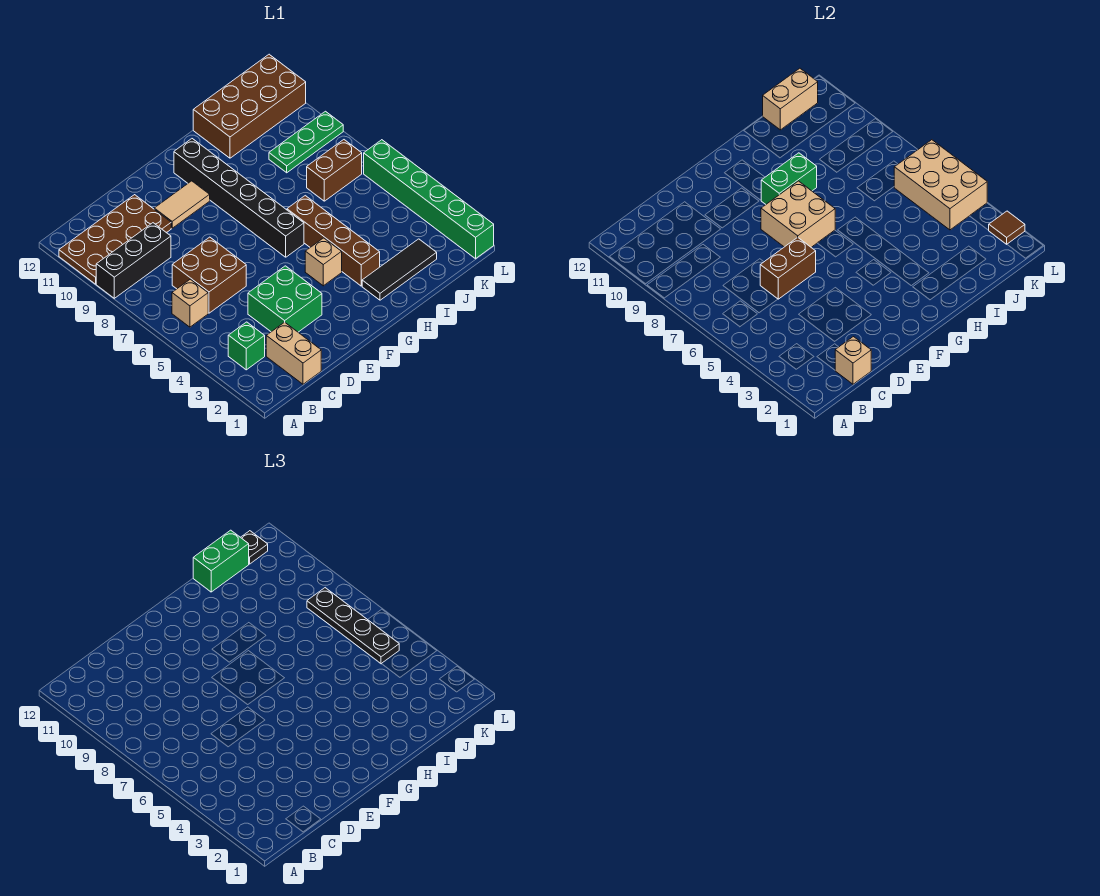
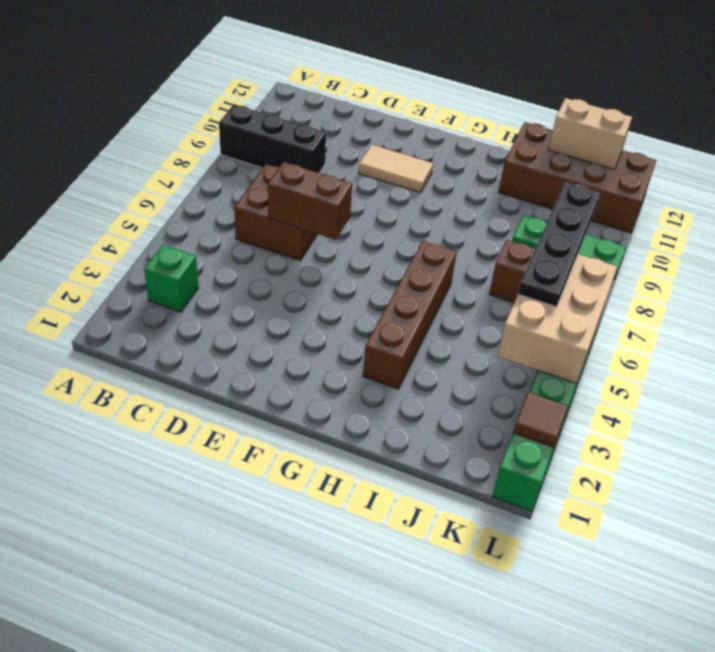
none -> brown 2x4 plate [59,195,171,284]
none -> tan 1x1 brick [172,279,208,327]
none -> tan 1x2 brick [266,322,321,384]

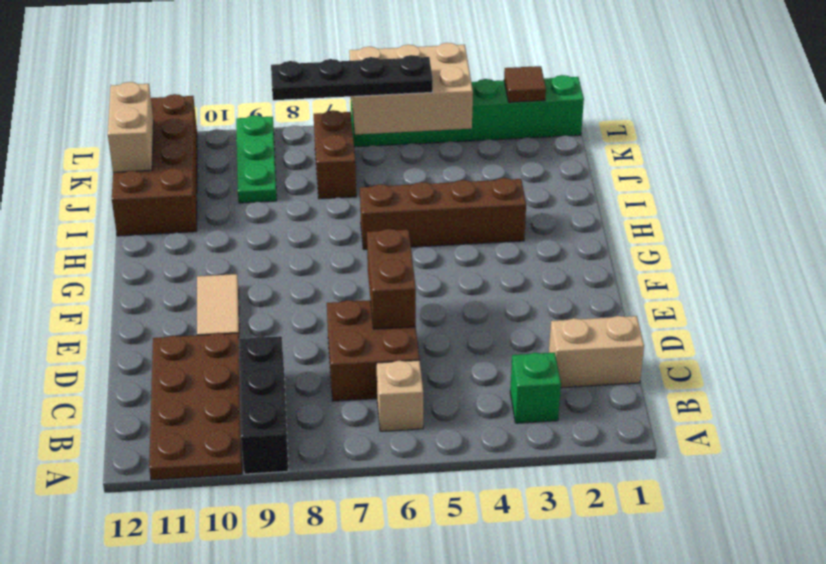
none -> green 2x2 brick [248,266,322,332]
none -> tan 1x1 brick [305,238,342,286]
none -> black 1x6 brick [174,139,304,257]

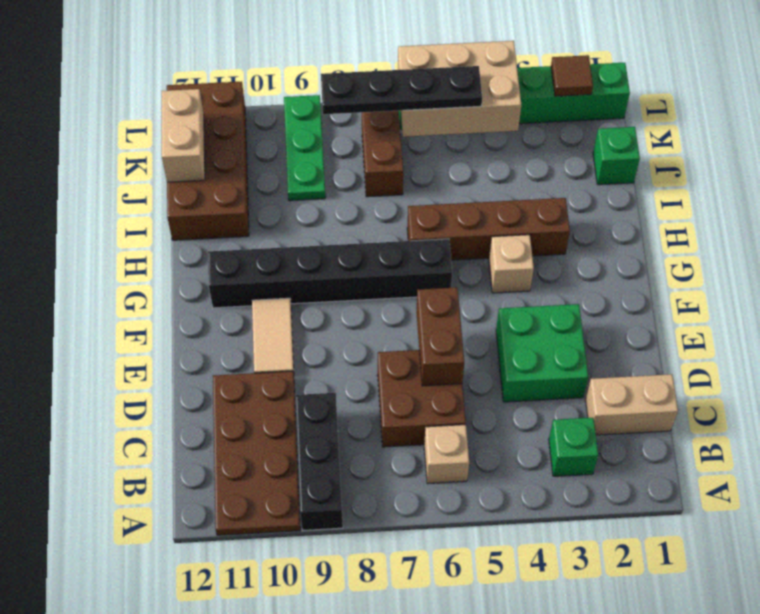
green 1x1 brick [593,127,640,185] -> none
none -> black 1x3 tile [362,239,437,300]
none -> tan 1x1 brick [835,337,871,384]
none -> tan 2x2 brick [761,181,835,247]

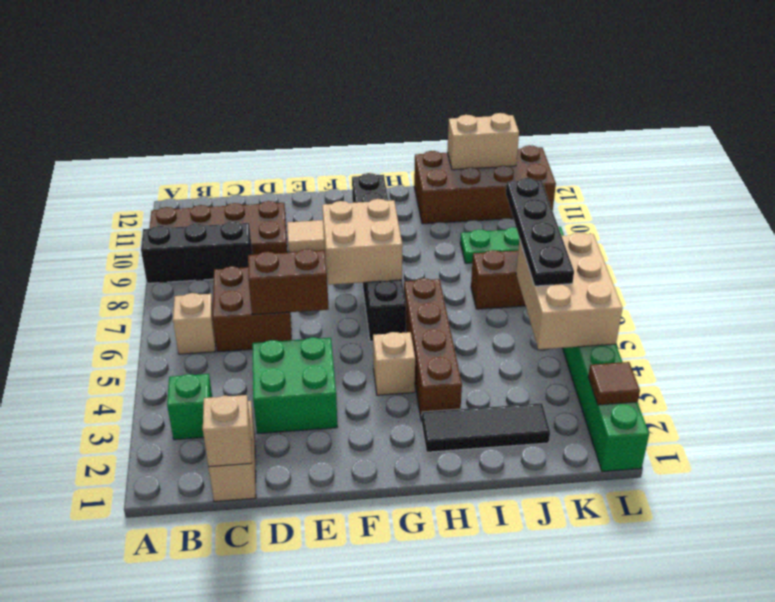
none -> green 1x2 brick [761,153,817,204]
none -> green 1x2 brick [193,530,249,592]
none -> black 1x1 plate [241,531,268,564]

